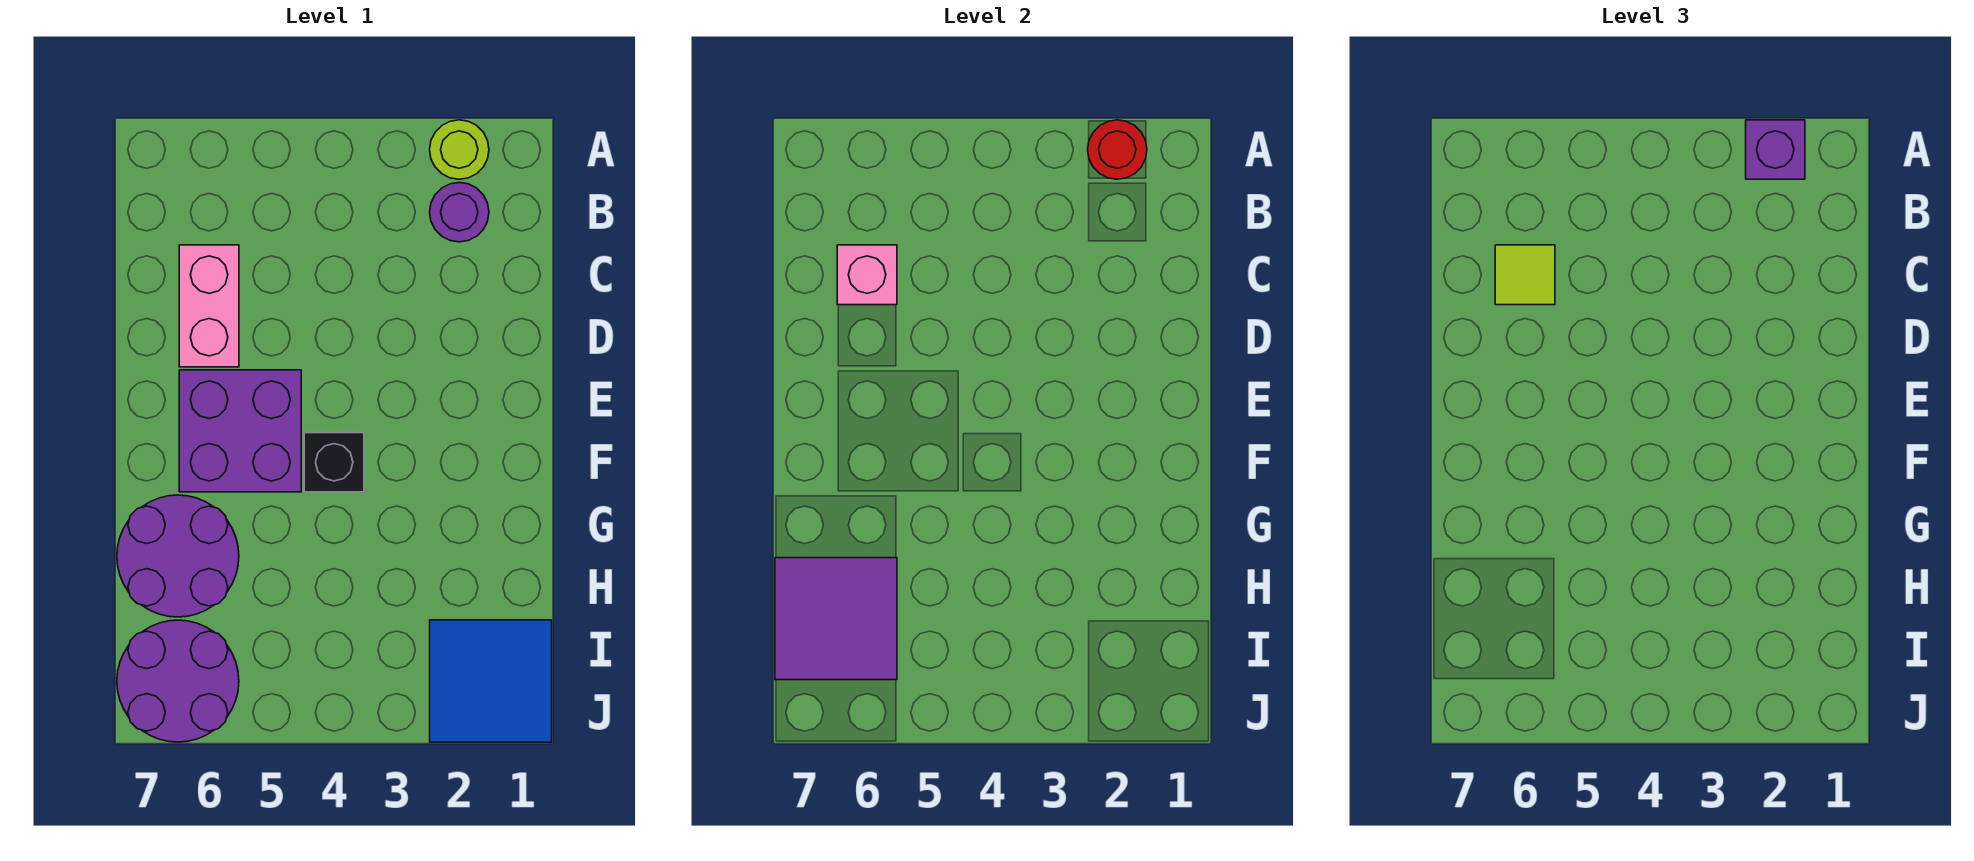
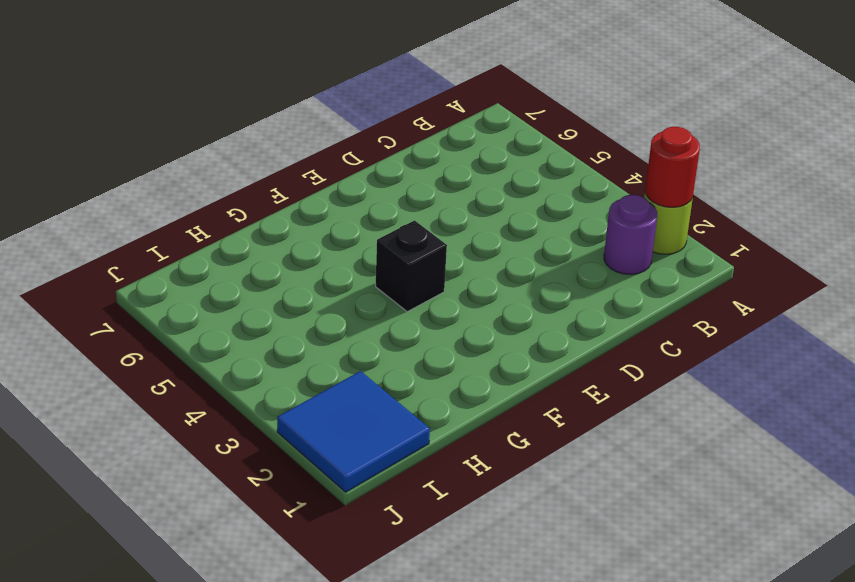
none -> pink 1x2 brick [179,245,239,367]
none -> purple 2x2 brick [179,370,301,492]
none -> purple 2x2 round brick [117,495,239,617]

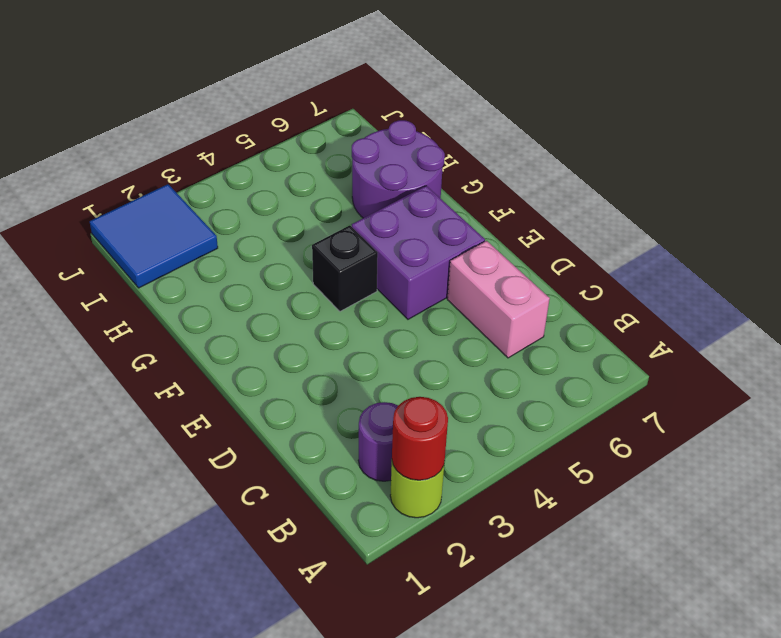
none -> purple 2x2 round brick [117,620,239,742]
none -> pink 1x1 brick [837,245,897,305]
none -> purple 2x2 tile [775,558,897,680]

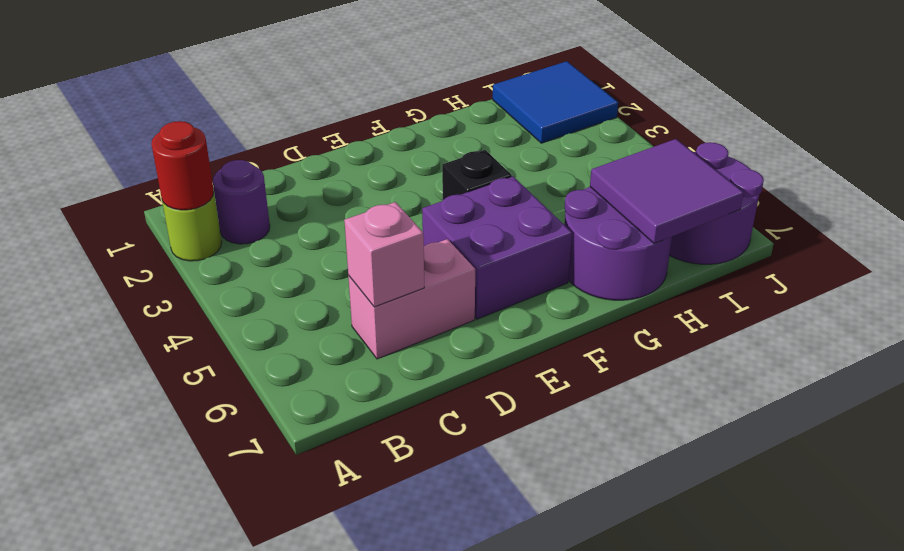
none -> purple 1x1 brick [1746,120,1805,179]
none -> lime 1x1 tile [1495,245,1555,305]

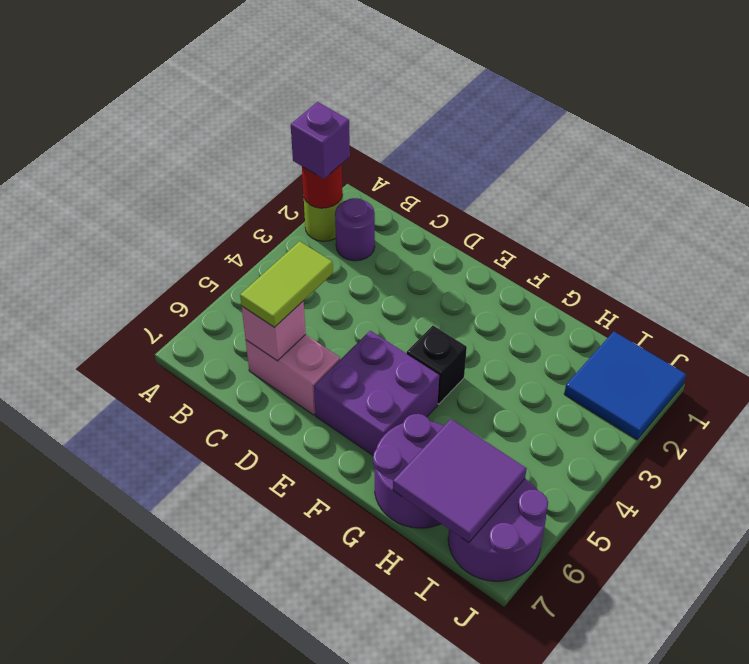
lime 1x2 tile [240,241,333,328] -> lime 1x1 tile [1495,245,1555,305]

